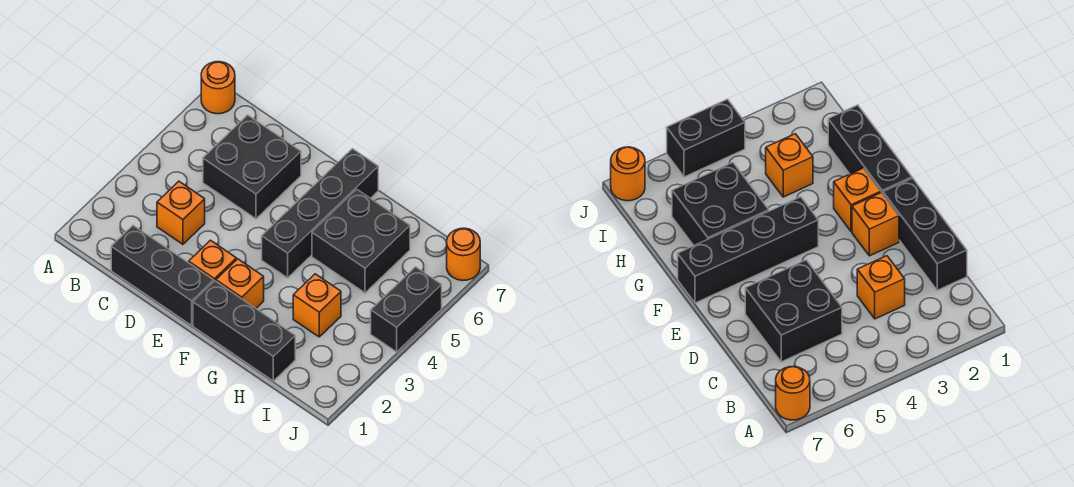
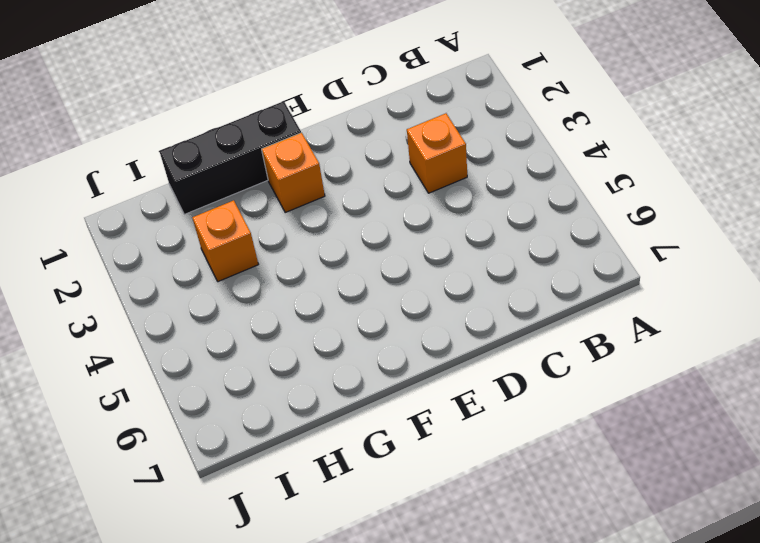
none -> orange 1x1 round brick [201,62,235,114]
none -> black 1x3 brick [111,225,214,325]
none -> black 2x2 brick [203,115,301,219]

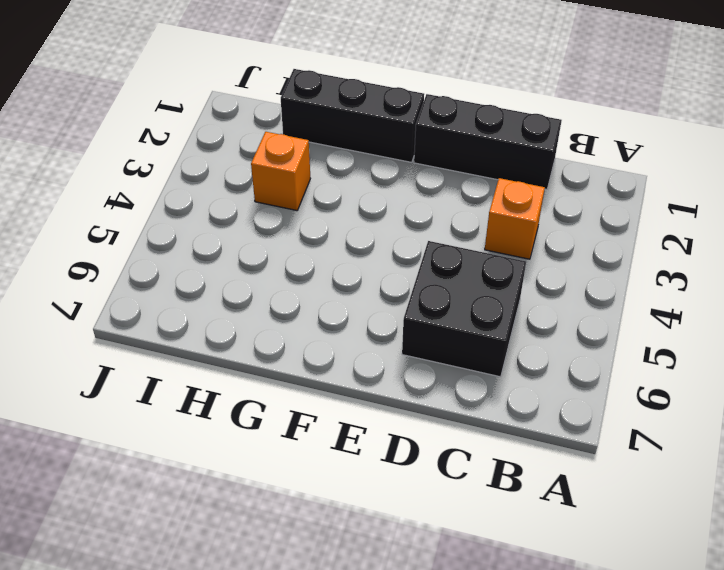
none -> orange 1x1 round brick [201,62,235,114]
none -> orange 1x1 brick [189,240,236,281]
none -> orange 1x1 brick [216,259,264,308]

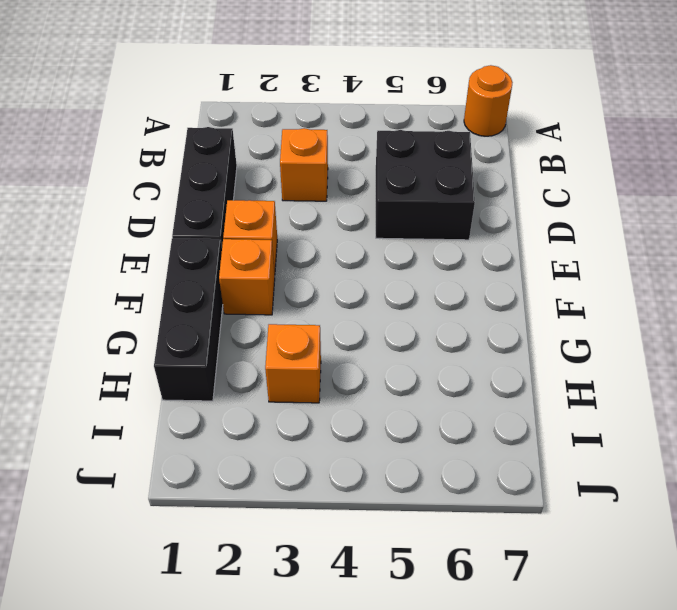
none -> black 1x4 brick [262,149,378,278]
none -> black 2x2 brick [312,189,410,293]
none -> black 1x2 brick [371,267,442,352]

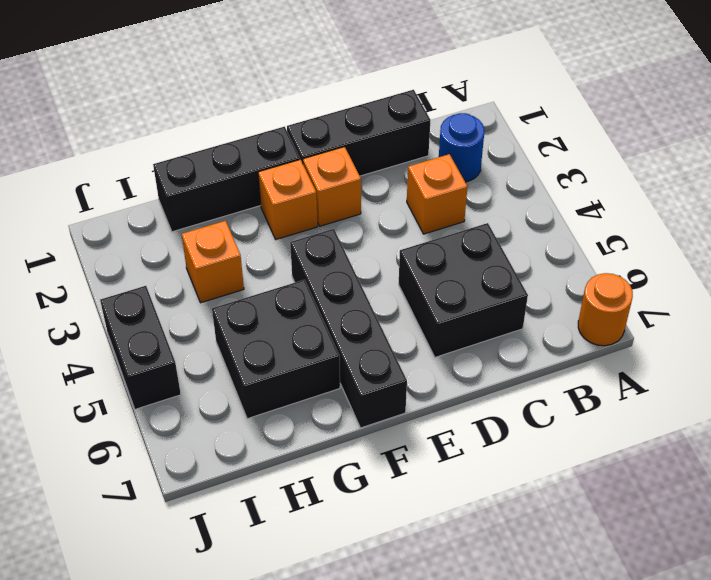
blue 1x1 round brick [439,113,485,182] -> none
none -> orange 1x1 round brick [447,228,480,281]

